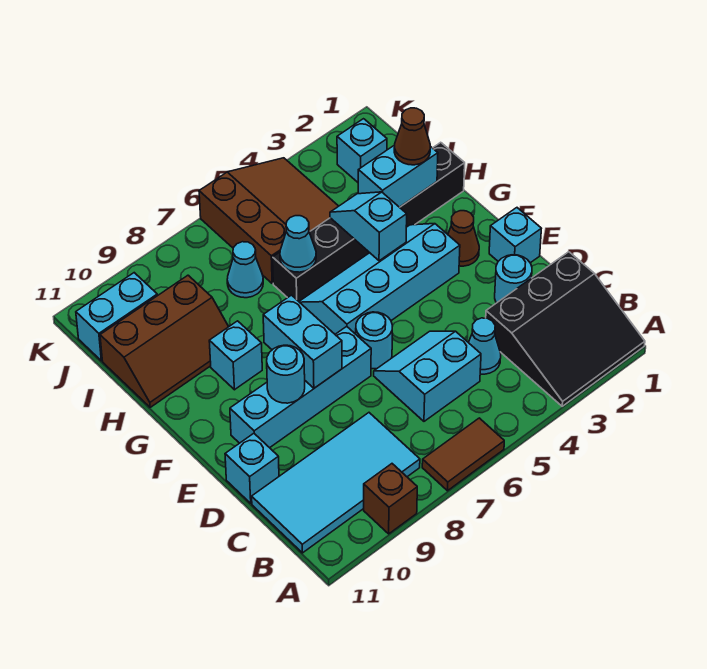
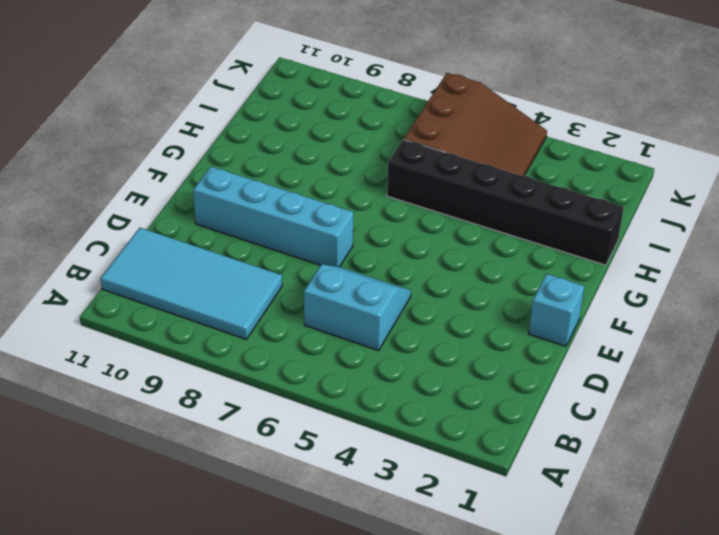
none -> black 3x3 slope [486,252,645,406]
none -> brown 1x2 tile [422,418,504,491]
none -> brown 1x1 brick [364,464,417,534]

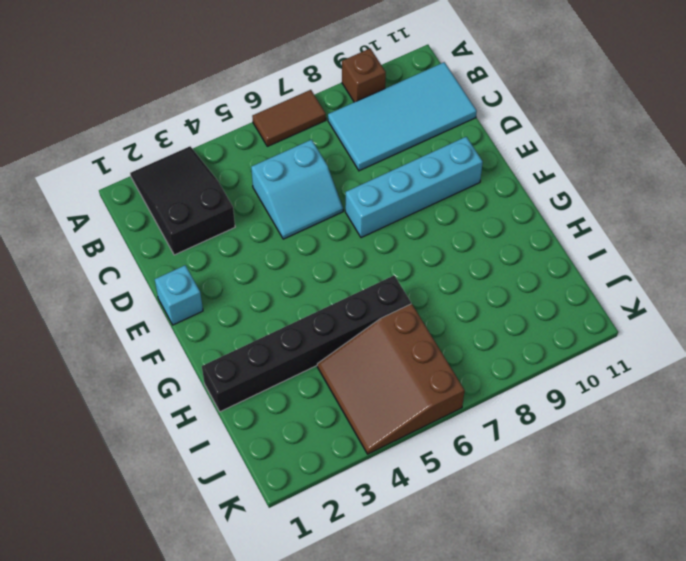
black 2x3 slope [130,146,235,255] -> black 3x3 slope [486,252,645,406]
none -> cyan 1x1 cone [468,318,501,374]
none -> cyan 1x1 round brick [495,255,532,303]
none -> cyan 1x1 brick [225,433,279,503]

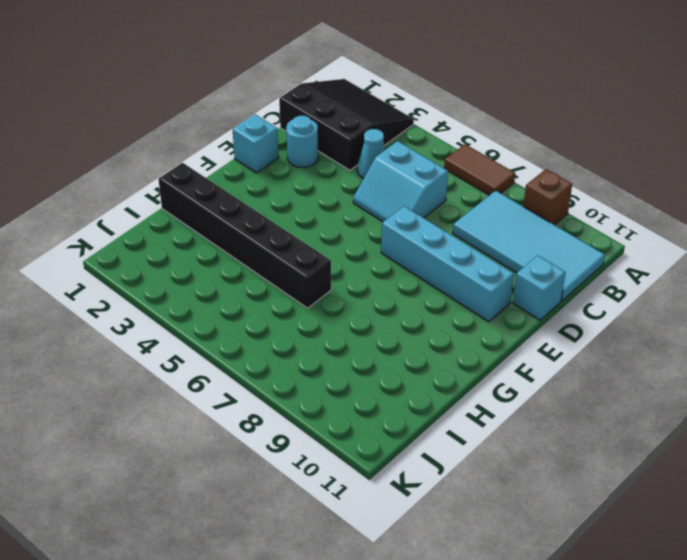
none -> cyan 1x1 round brick [356,312,392,369]
none -> brown 1x1 cone [448,211,479,266]
none -> cyan 2x4 slope [299,224,460,334]

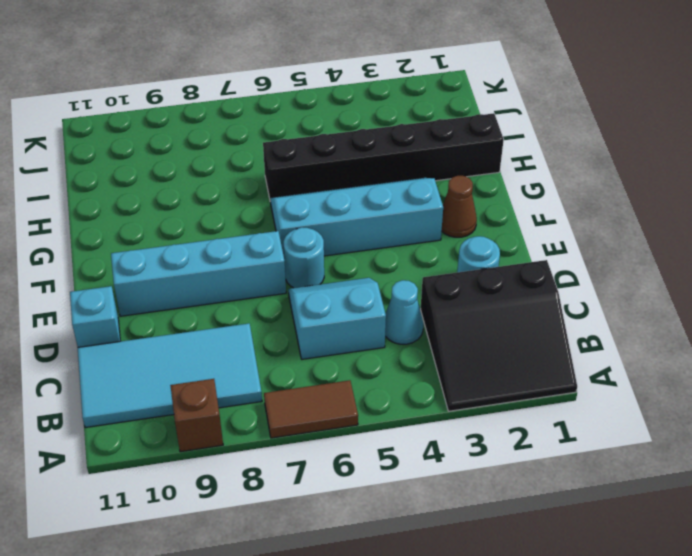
none -> cyan 1x1 brick [489,208,541,263]
none -> cyan 1x1 brick [209,321,262,390]
none -> brown 2x3 slope [100,275,229,407]

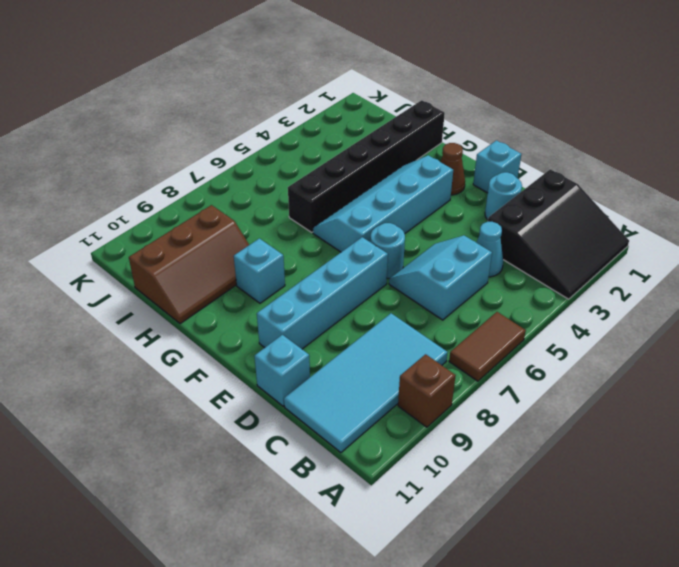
none -> brown 3x3 slope [199,158,338,283]
none -> cyan 1x1 cone [227,242,263,298]
none -> cyan 1x1 brick [337,119,387,182]

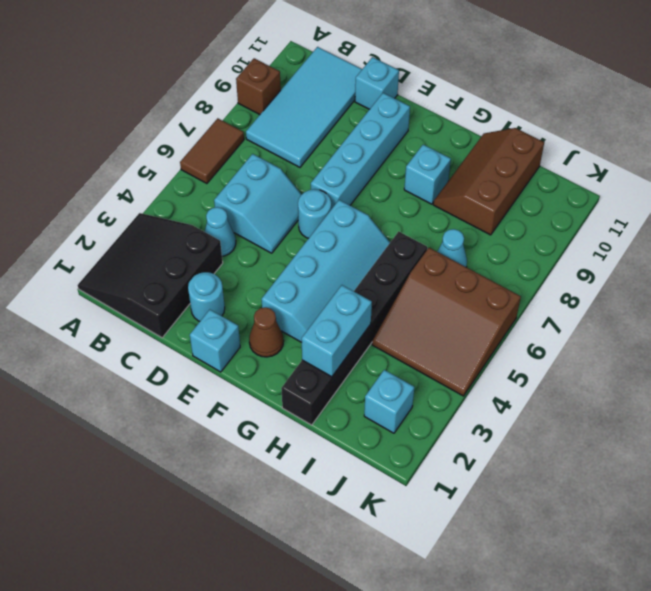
none -> cyan 1x2 brick [76,273,157,361]
none -> cyan 1x2 brick [263,295,342,388]
none -> cyan 1x1 round brick [267,345,305,403]

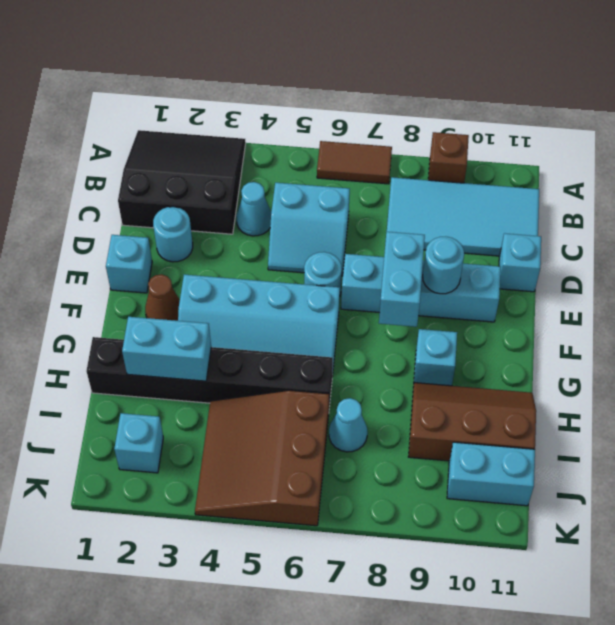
none -> cyan 1x2 slope [330,192,407,261]
none -> cyan 1x1 cone [280,216,316,272]
none -> brown 1x1 cone [394,108,430,165]

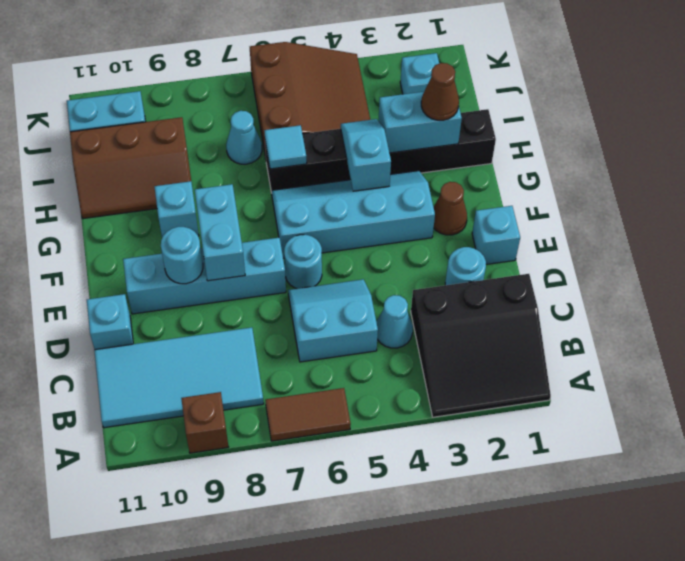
cyan 1x1 tile [264,125,307,169] -> cyan 1x1 cone [280,216,316,272]

